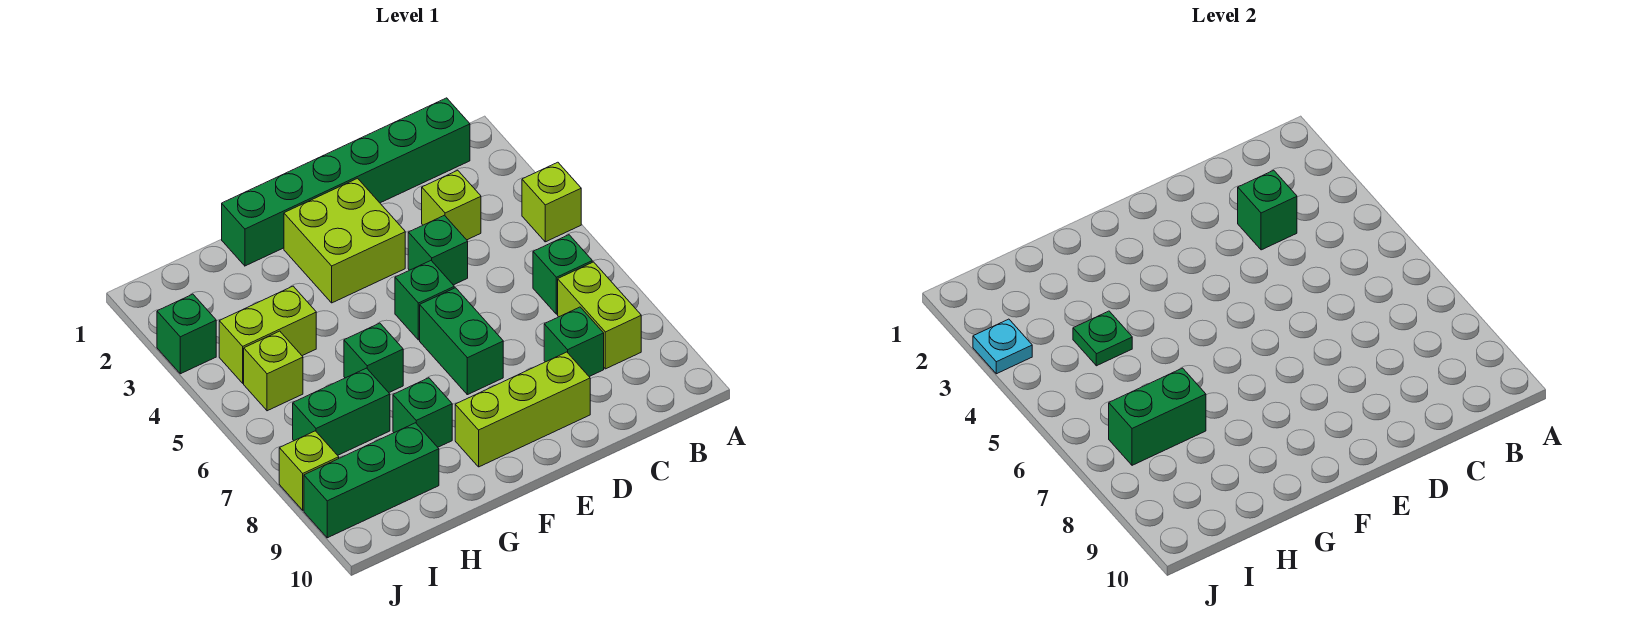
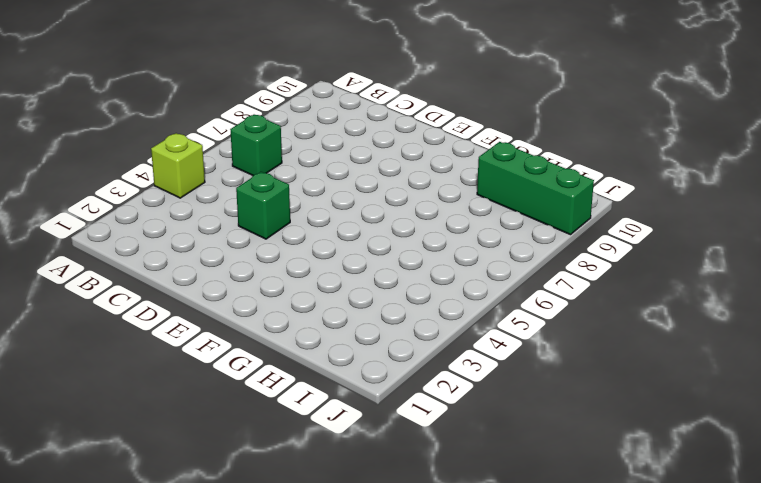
none -> green 1x6 brick [222,98,470,266]
none -> lime 1x2 brick [558,262,641,369]
none -> lime 1x1 brick [422,170,481,240]

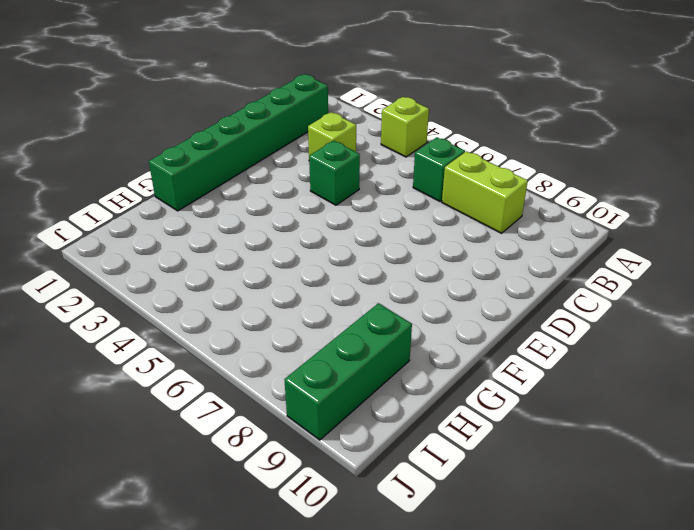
none -> green 1x1 brick [544,307,604,377]
none -> lime 1x3 brick [455,352,590,467]
none -> lime 2x2 brick [284,178,405,303]

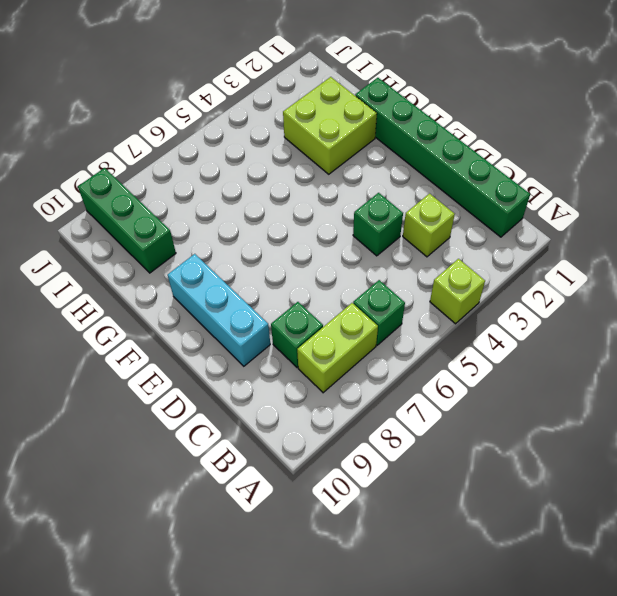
cyan 1x3 brick [168,254,270,366] -> lime 1x3 brick [455,352,590,467]
lime 2x2 brick [283,77,377,174] -> lime 2x2 brick moved to [284,178,405,303]
none -> green 1x1 brick [395,261,454,340]
none -> green 1x2 brick [420,288,503,395]
none -> green 1x1 brick [344,323,403,392]

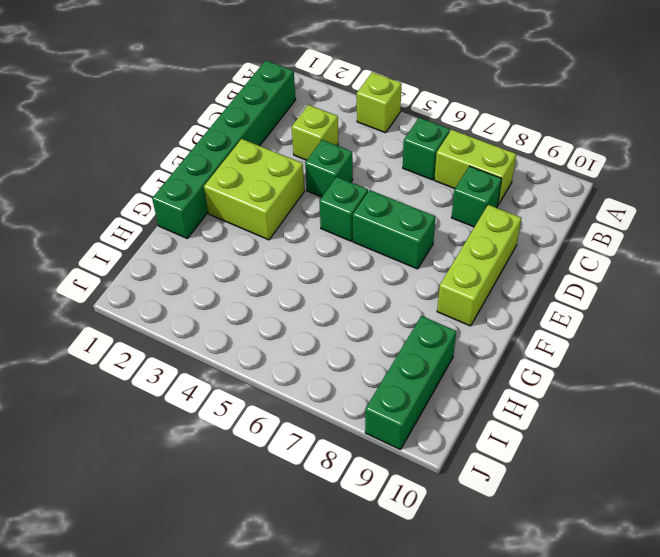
none -> green 1x1 brick [344,323,403,392]
none -> green 1x1 brick [393,378,452,447]
none -> lime 1x2 brick [219,286,316,383]

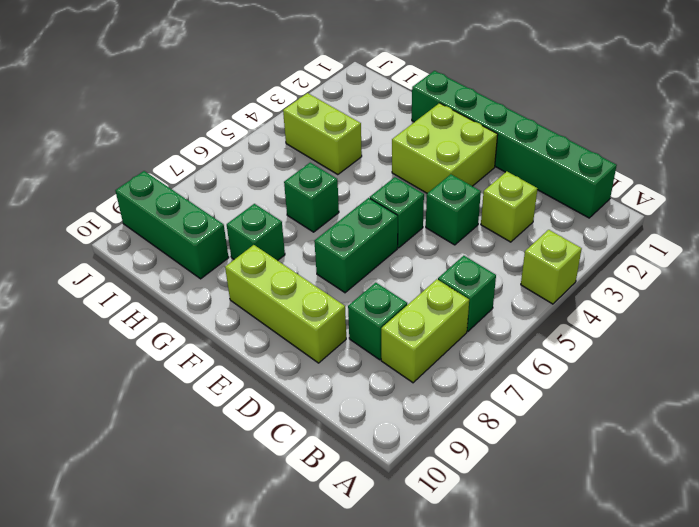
none -> green 1x2 brick [293,368,390,455]
none -> lime 1x1 brick [244,331,303,411]
none -> green 1x1 brick [157,294,216,374]

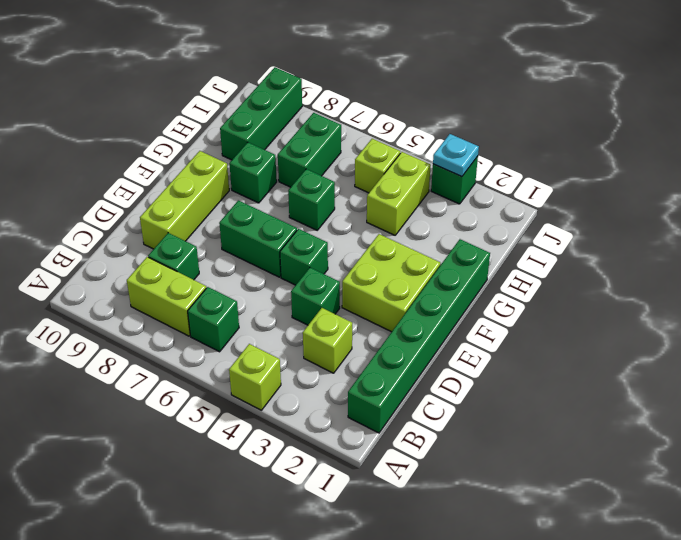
none -> lime 1x1 brick [279,431,339,510]
none -> green 1x1 brick [1238,170,1297,250]
none -> green 1x1 plate [1073,311,1132,366]

